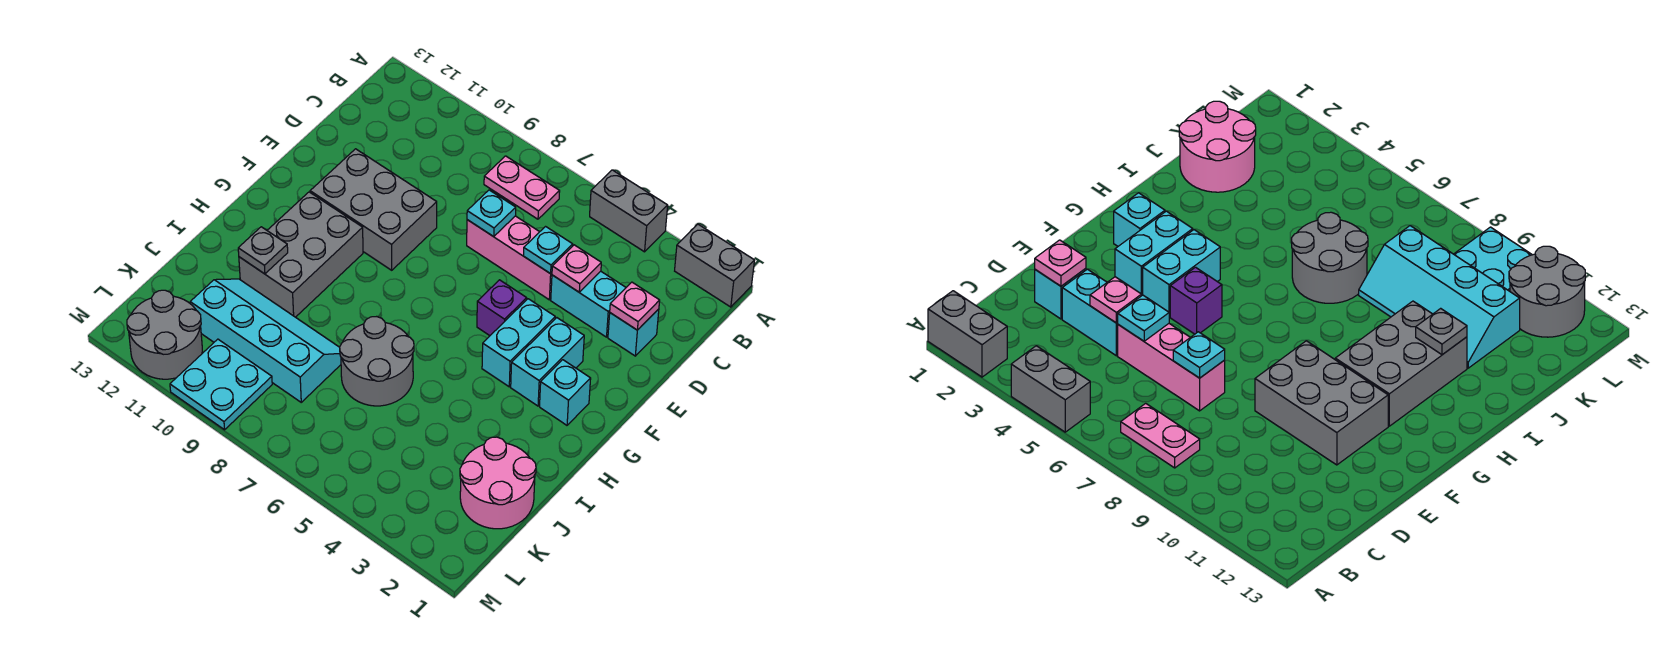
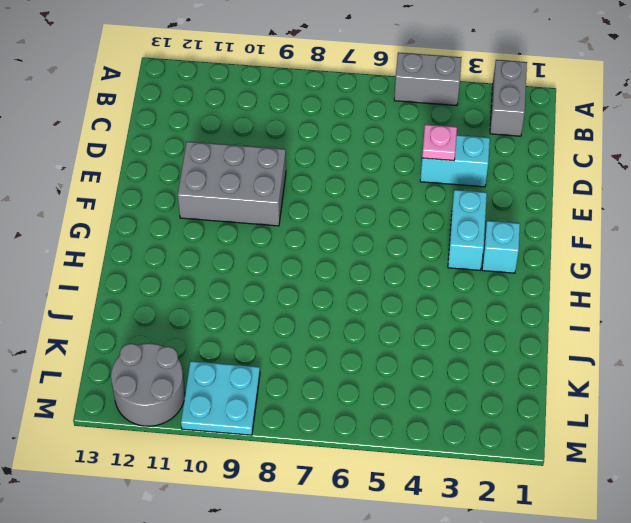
grey 1x2 brick [490,60,527,136] -> grey 1x2 brick turned to [675,224,755,307]
none -> pink 1x2 plate [484,156,560,219]
none -> cyan 1x1 brick [608,309,659,356]
none -> pink 1x3 brick [467,216,552,300]

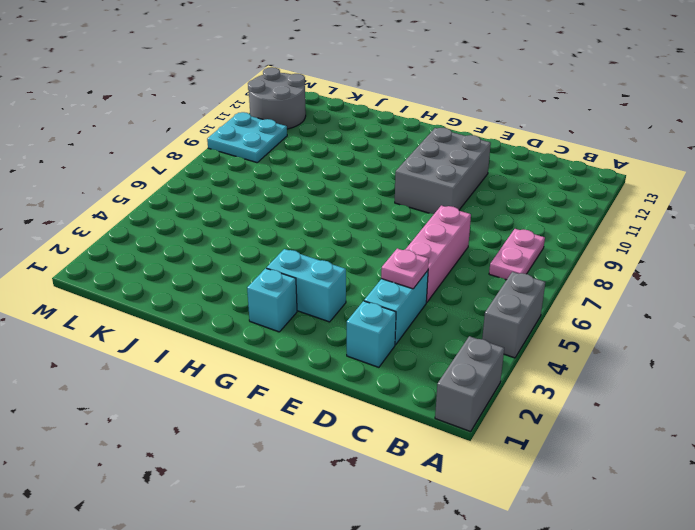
none -> cyan 1x2 brick [482,299,555,387]
none -> purple 1x1 brick [477,280,527,336]
none -> grey 2x3 brick [239,192,363,317]

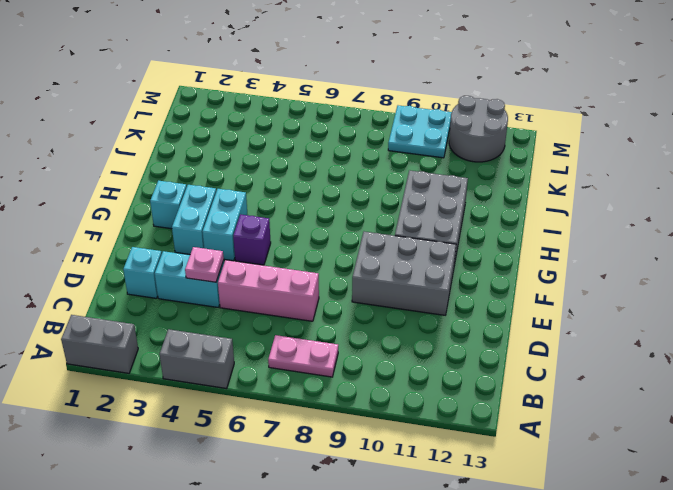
none -> grey 2x2 round brick [340,317,414,406]
none -> pink 2x2 round brick [460,437,536,529]
none -> cyan 2x4 slope [190,279,341,402]

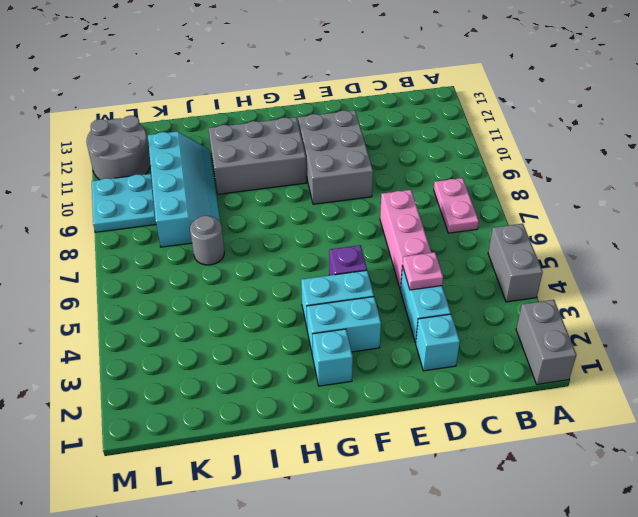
grey 1x1 round brick [190,216,224,265] -> grey 2x2 round brick [340,317,414,406]
none -> pink 2x2 round brick [460,437,536,529]
none -> pink 1x1 plate [610,282,660,330]
none -> cyan 1x1 plate [523,227,573,274]

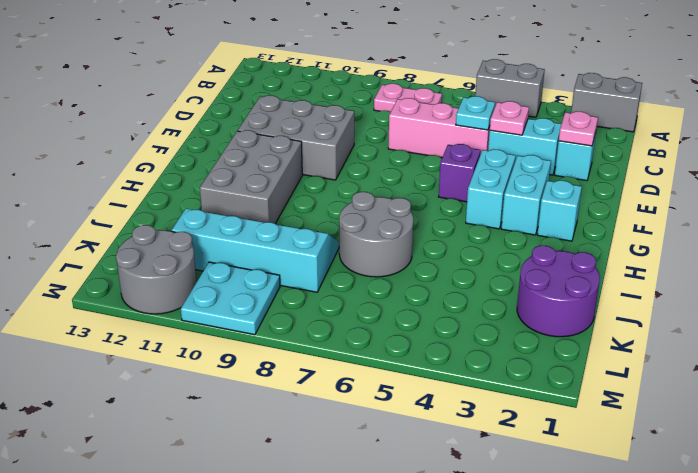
purple 2x2 round brick [517,246,600,337] -> pink 2x2 round brick [460,437,536,529]
none -> cyan 1x1 plate [467,190,516,237]
none -> grey 1x1 plate [238,227,288,274]

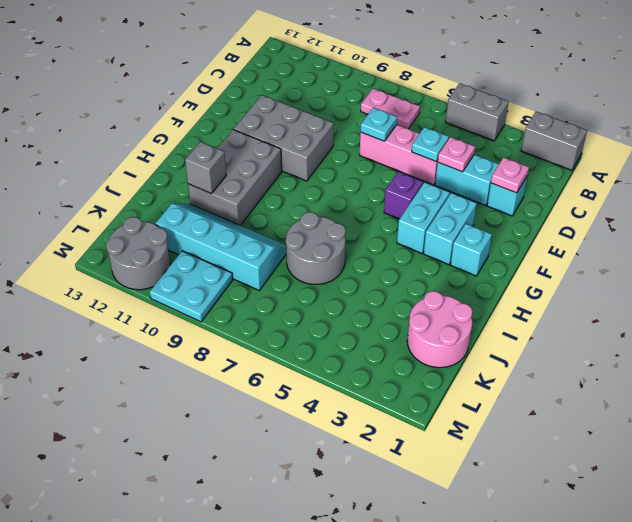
grey 1x1 brick [185,142,226,194] -> grey 1x1 plate [238,227,288,274]

